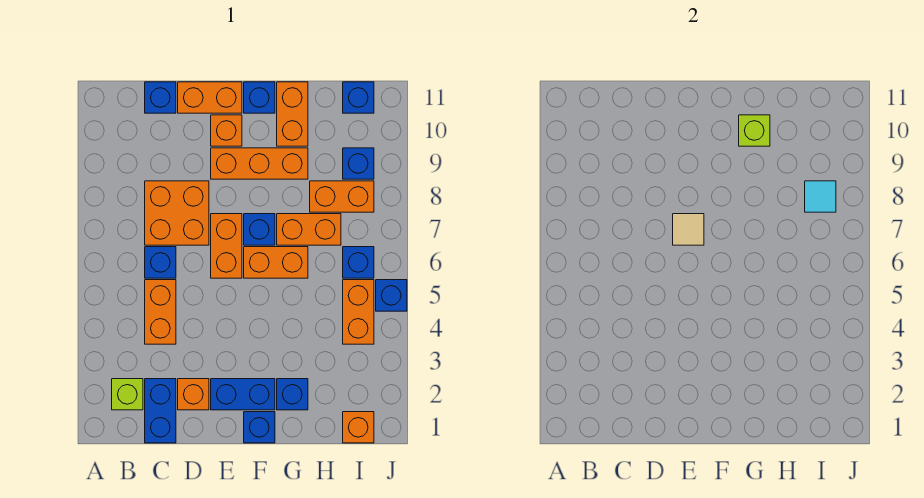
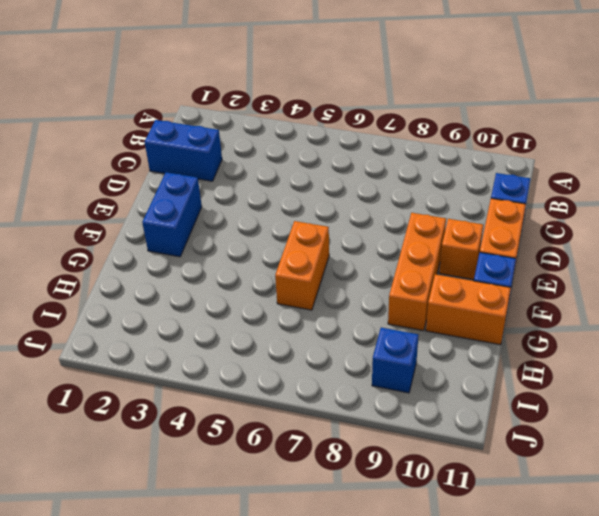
none -> lime 1x1 brick [112,379,143,410]
none -> orange 1x2 brick [145,280,176,344]
none -> blue 1x1 brick [145,247,176,278]

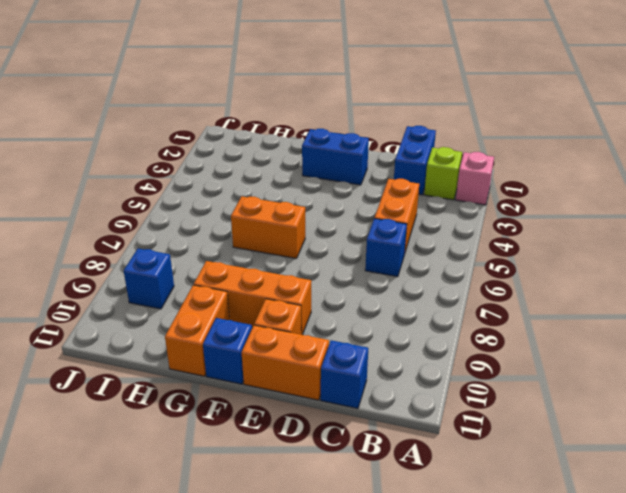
pink 1x1 brick [456,152,494,205] -> none
none -> orange 2x2 brick [145,181,209,245]
none -> orange 1x1 brick [178,379,209,410]
none -> orange 1x2 brick [211,214,242,278]

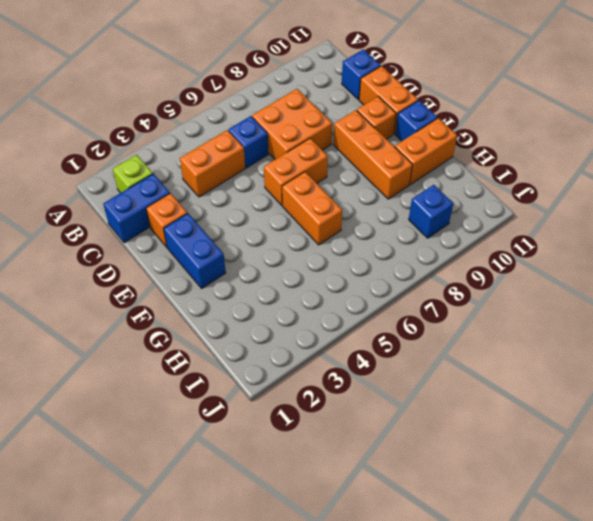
none -> blue 1x1 brick [244,412,275,443]
none -> blue 1x1 brick [244,214,275,245]
none -> blue 1x1 brick [277,379,308,410]

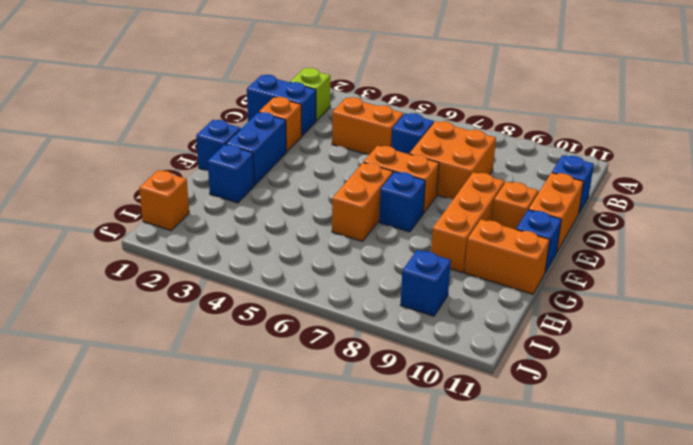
none -> orange 1x2 brick [277,214,341,245]
none -> orange 1x2 brick [310,181,374,212]
none -> orange 1x2 brick [343,280,374,344]

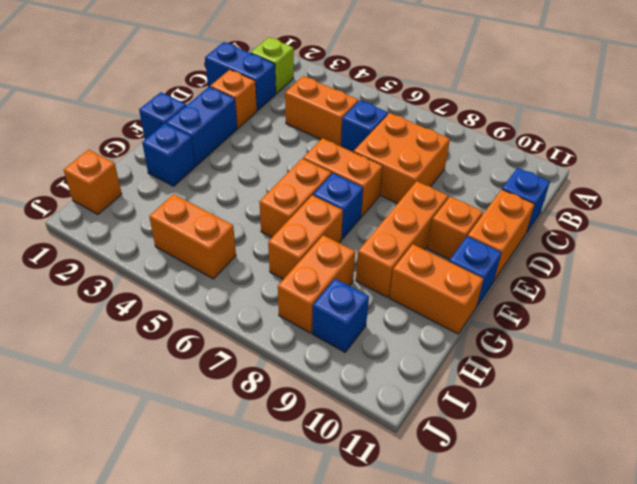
none -> blue 1x1 brick [343,247,374,278]
none -> blue 1x1 brick [343,82,374,113]
none -> blue 1x1 brick [376,280,407,311]

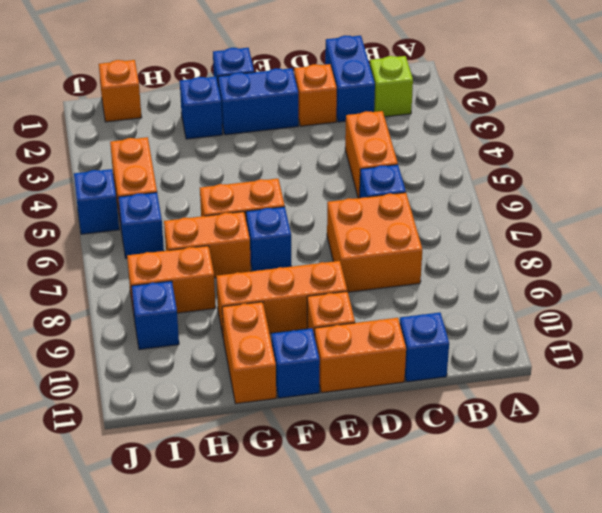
none -> orange 1x2 brick [211,214,242,278]
none -> blue 1x1 brick [343,82,374,113]
none -> tan 1x1 tile [673,214,704,245]

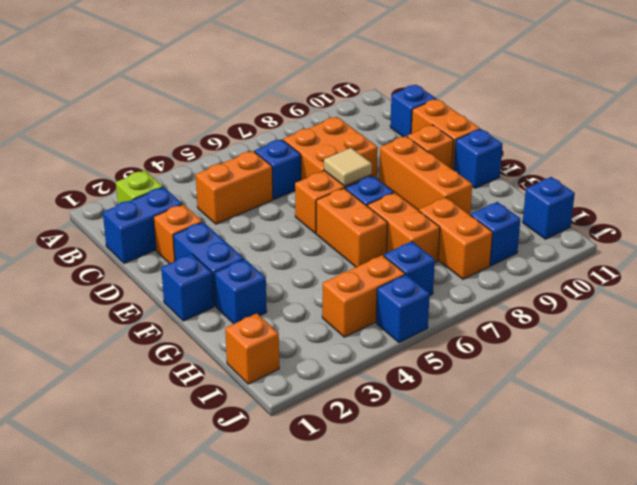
none -> orange 1x2 brick [277,82,308,146]
none -> lime 1x1 brick [739,115,770,146]
none -> cyan 1x1 tile [805,181,836,212]

